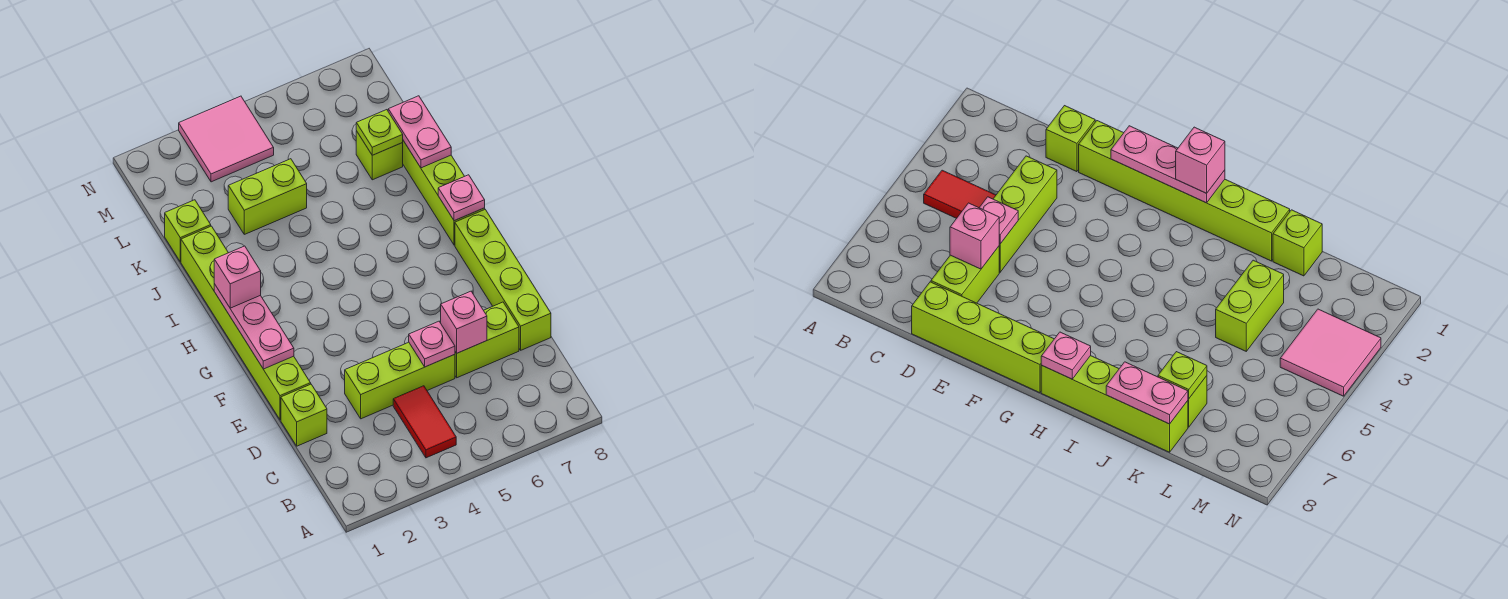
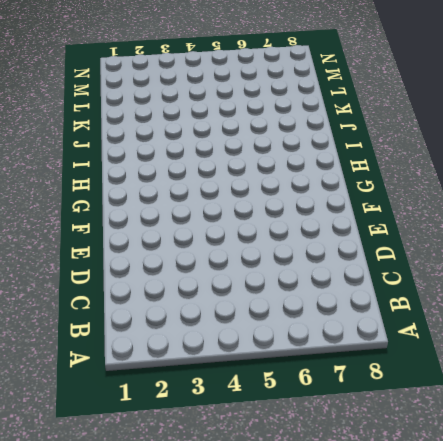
none -> red 1x2 tile [393,386,456,458]
none -> lime 1x1 brick [281,384,327,446]
none -> lime 1x3 brick [345,342,455,419]

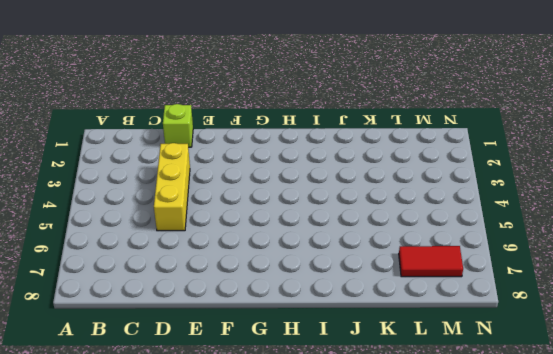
yellow 1x3 brick [154,143,190,231] -> lime 1x3 brick [345,342,455,419]
red 1x2 tile [399,246,463,277] -> red 1x2 tile moved to [393,386,456,458]
none -> lime 1x2 brick [455,302,519,378]
none -> lime 1x4 brick [455,210,551,350]
none -> lime 1x6 brick [181,226,311,420]

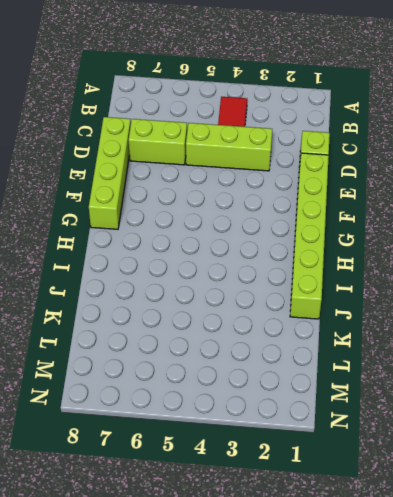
none -> lime 1x4 brick [403,141,485,245]
none -> lime 1x1 brick [165,200,211,262]
none -> lime 1x2 brick [228,159,307,234]

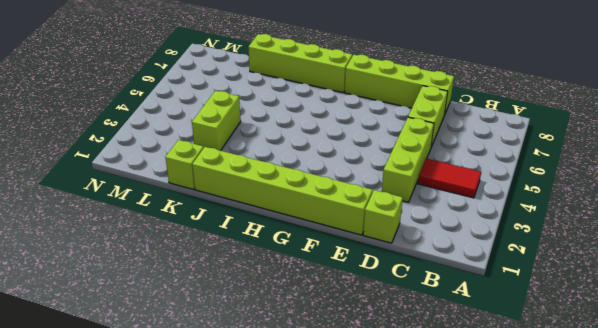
none -> lime 1x1 brick [356,131,403,180]
none -> pink 2x2 tile [179,96,274,182]
none -> pink 1x1 plate [409,321,455,367]

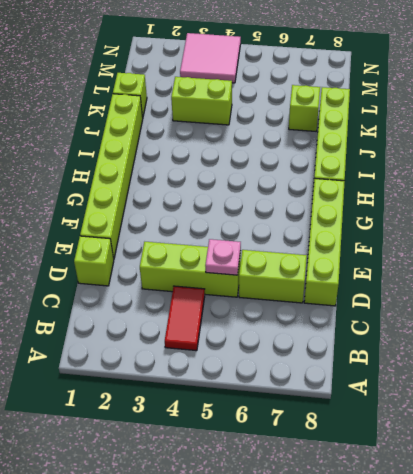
none -> pink 1x1 brick [441,291,487,353]
none -> pink 1x3 plate [214,284,294,369]
none -> pink 1x1 plate [438,175,485,221]

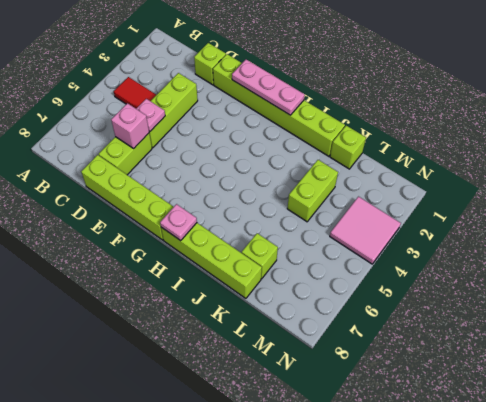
none -> pink 1x2 plate [388,96,451,168]
none -> lime 1x1 plate [356,110,403,155]
none -> pink 1x1 brick [214,246,261,308]

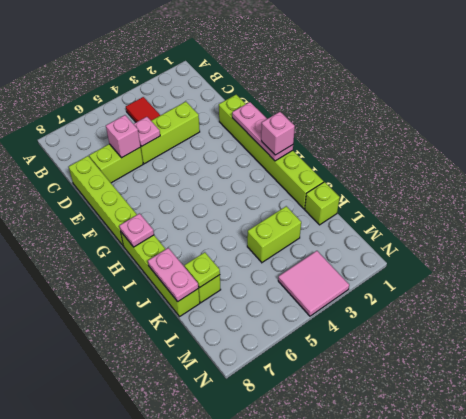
none -> lime 1x1 brick [281,384,327,446]

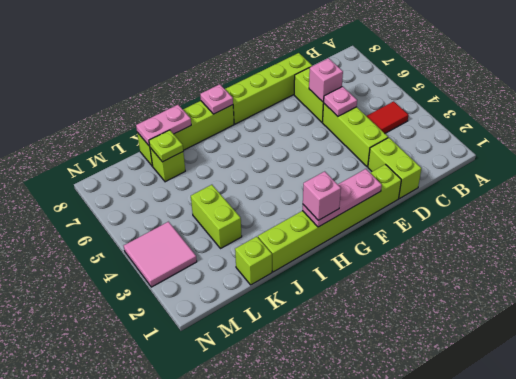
lime 1x2 brick [368,138,421,199] -> lime 1x1 brick [281,384,327,446]

